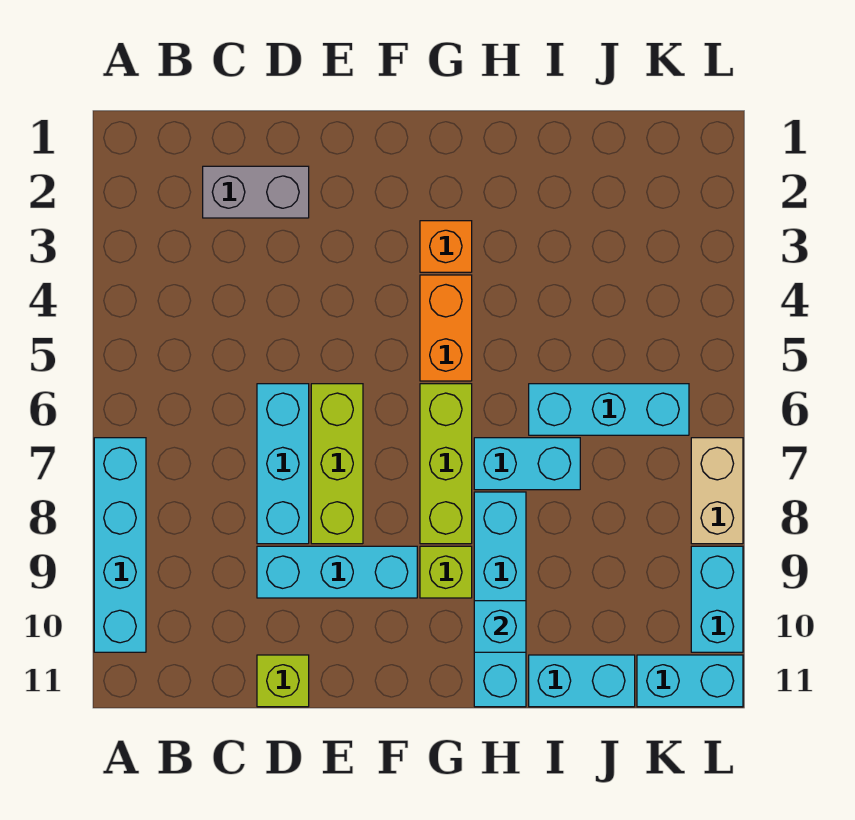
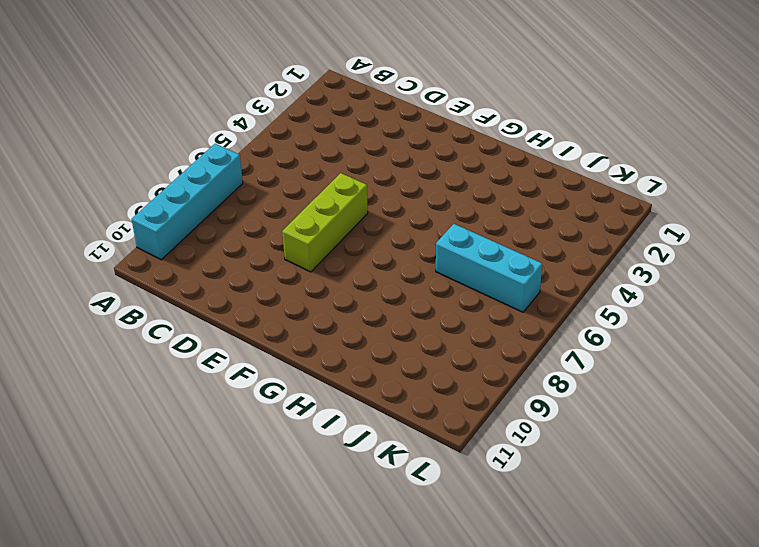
none -> grey 1x2 brick [203,166,309,218]
none -> cyan 1x3 brick [257,384,309,544]
none -> cyan 1x3 brick [257,546,417,598]

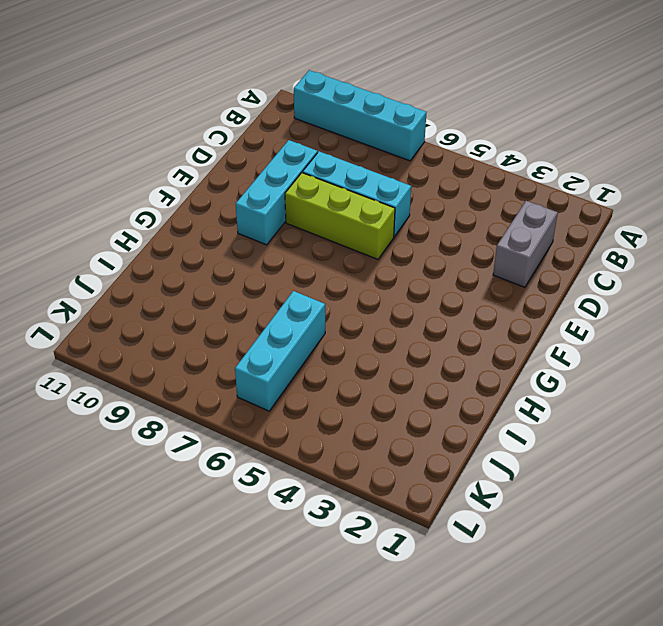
none -> lime 1x1 brick [257,655,309,707]
none -> orange 1x1 brick [420,221,472,272]
none -> orange 1x2 brick [420,275,472,381]

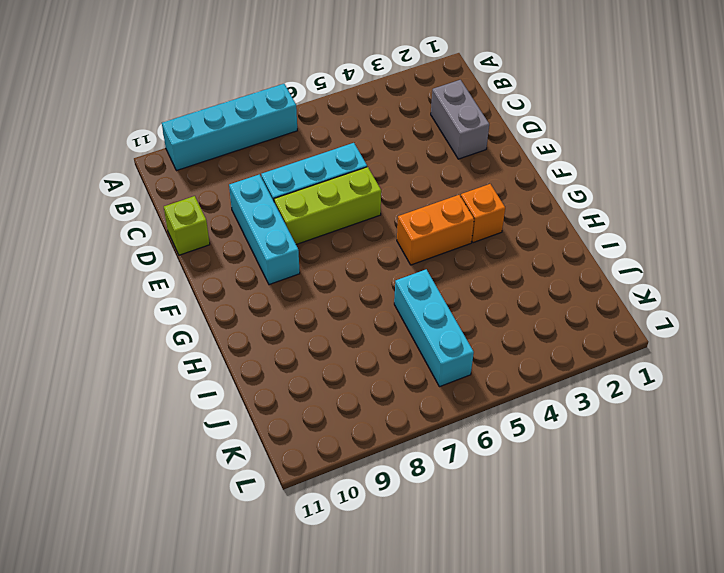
none -> lime 1x3 brick [420,384,472,544]
none -> lime 1x1 brick [420,546,472,598]
none -> cyan 1x2 brick [474,438,580,490]

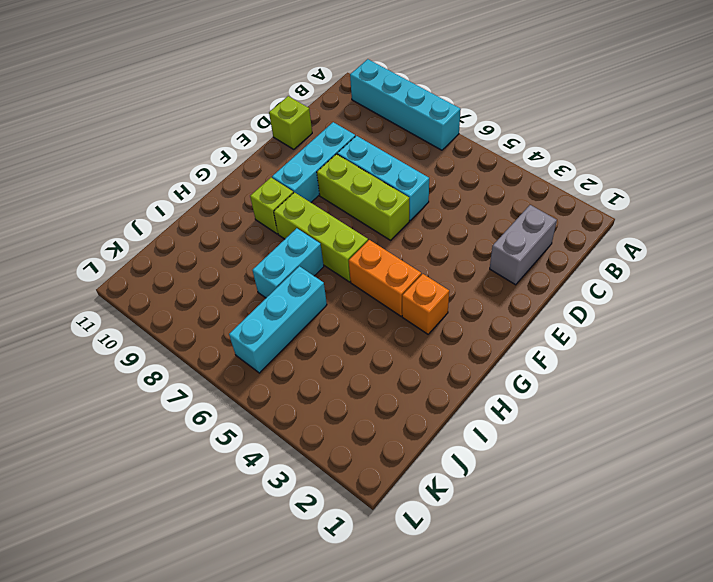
none -> cyan 1x4 brick [474,492,526,707]
none -> cyan 1x2 brick [529,655,635,707]
none -> cyan 1x2 brick [637,655,743,707]

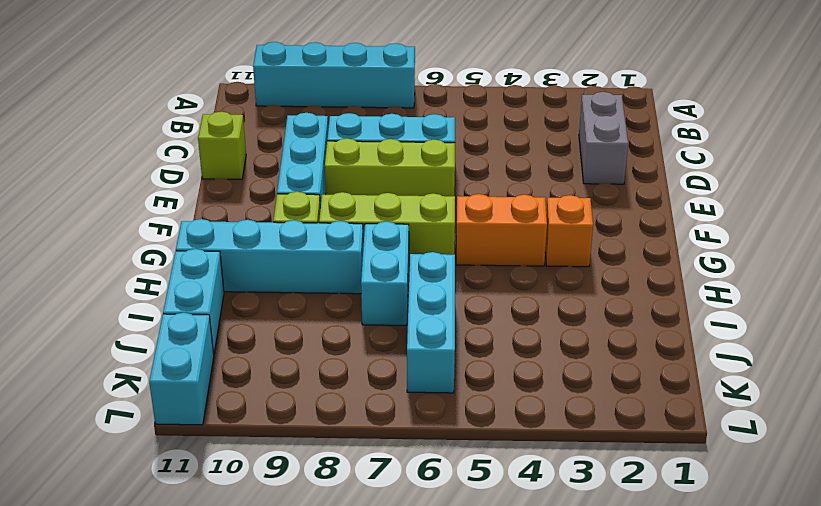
none -> tan 1x2 brick [691,438,743,544]
none -> cyan 1x2 brick [691,546,743,652]
none -> cyan 1x1 brick [474,601,526,652]

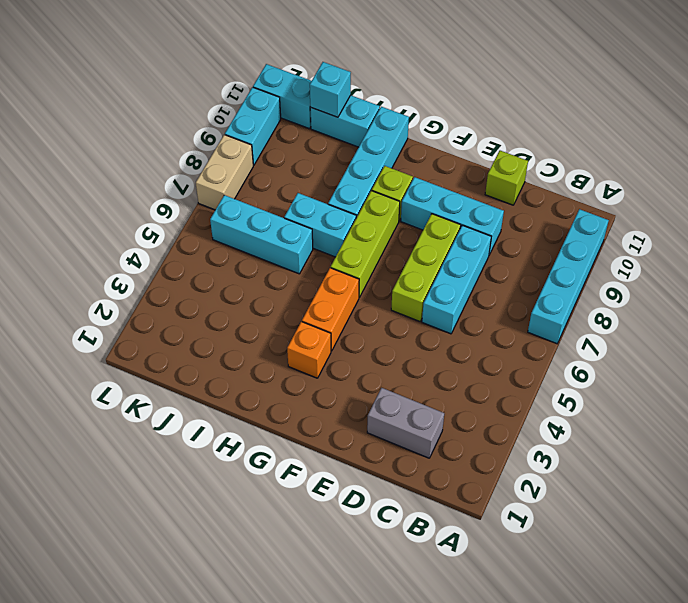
cyan 1x1 brick [310,62,351,117] -> cyan 1x1 brick moved to [474,601,526,652]

